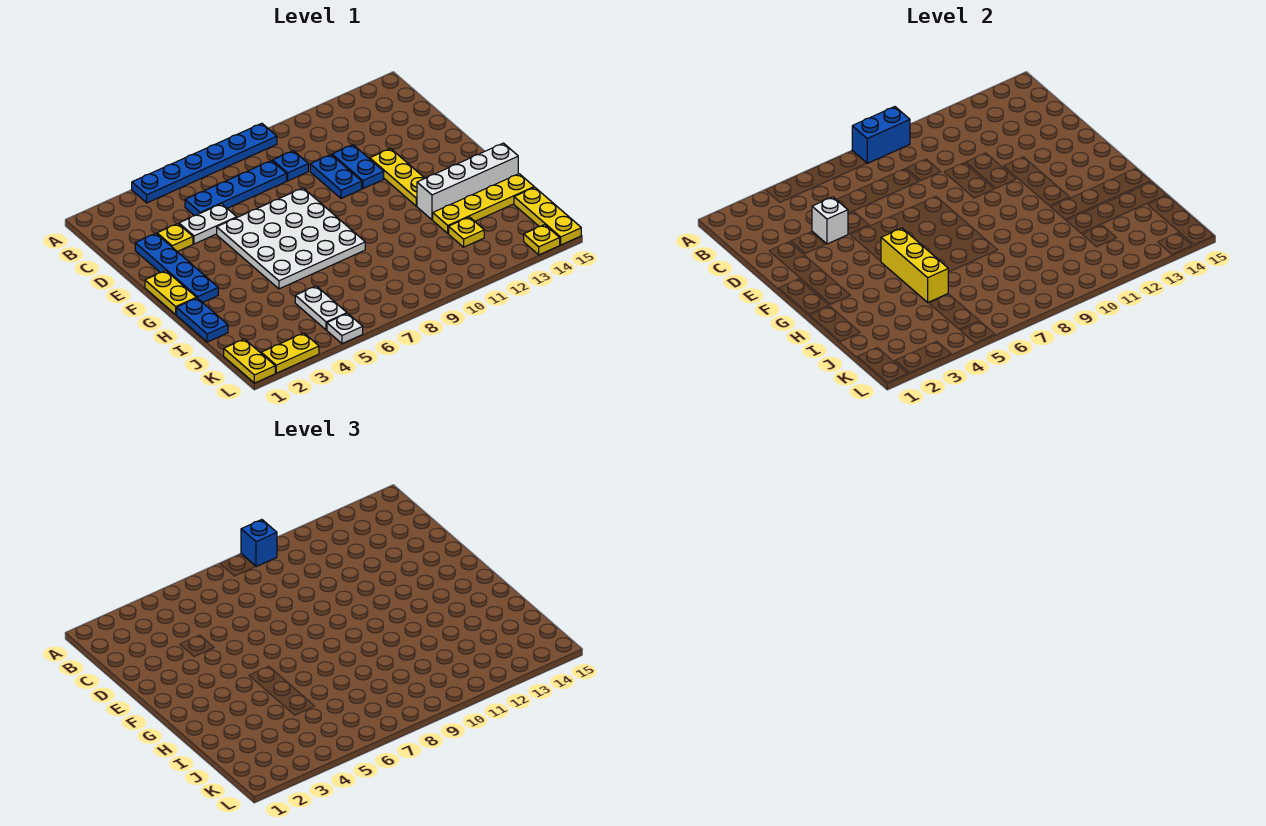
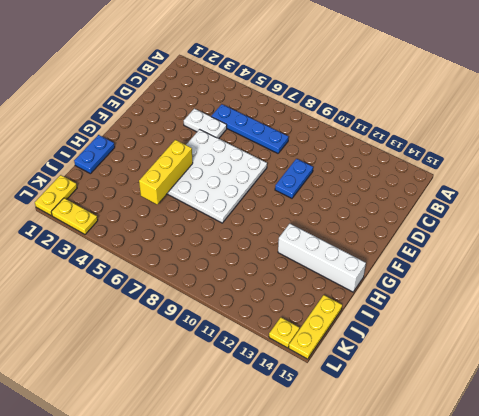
none -> blue 1x6 plate [132,123,277,203]
none -> blue 1x1 plate [273,151,308,181]
none -> blue 1x4 plate [135,233,218,303]

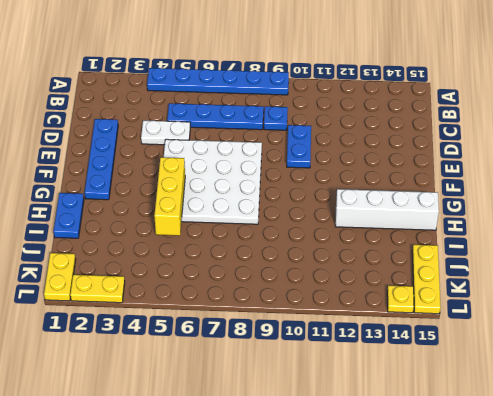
none -> yellow 1x1 plate [157,224,193,252]
none -> blue 1x2 plate [332,145,384,189]
none -> yellow 1x3 plate [370,149,425,206]

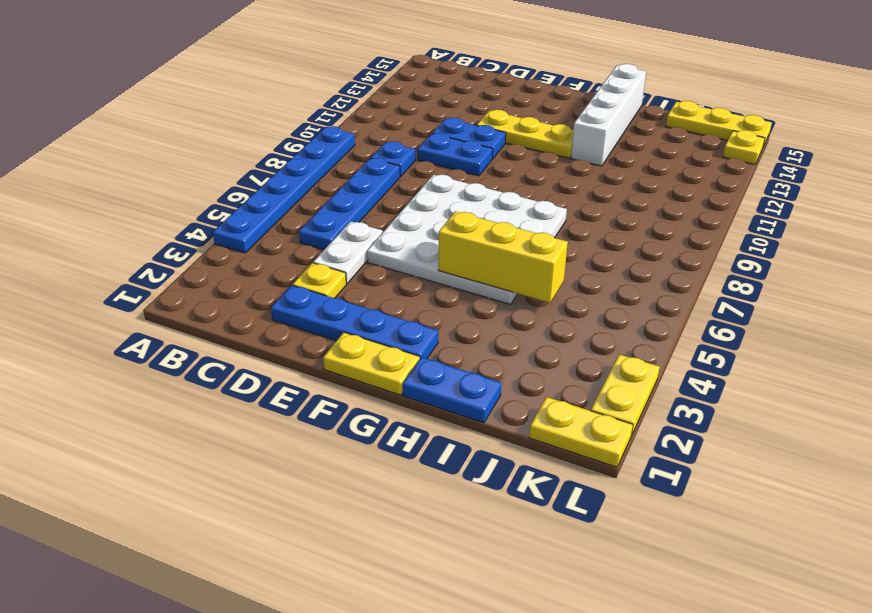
none -> yellow 1x4 plate [433,174,534,233]
none -> white 1x2 plate [295,286,347,330]
none -> yellow 1x1 plate [449,217,484,247]

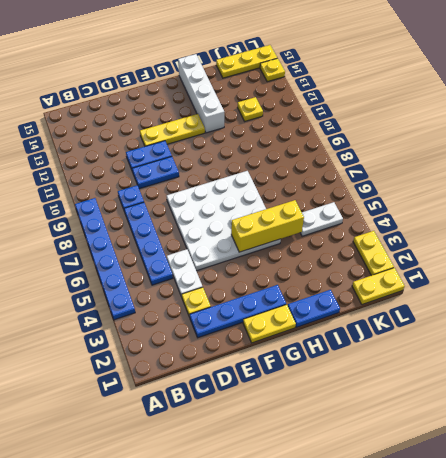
none -> yellow 1x4 plate [433,174,534,233]
none -> white 1x1 plate [327,313,363,344]
none -> blue 1x2 brick [852,107,910,163]

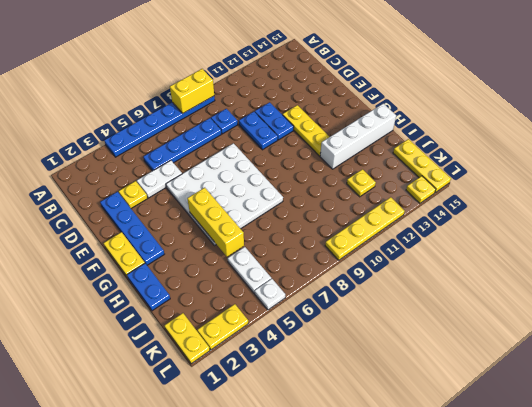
yellow 1x2 brick [170,69,214,113] -> blue 1x2 brick [852,107,910,163]
yellow 1x4 plate [325,197,405,260] -> yellow 1x4 plate moved to [433,174,534,233]
none -> white 1x1 brick [812,197,848,244]
none -> blue 1x1 brick [241,520,277,567]

